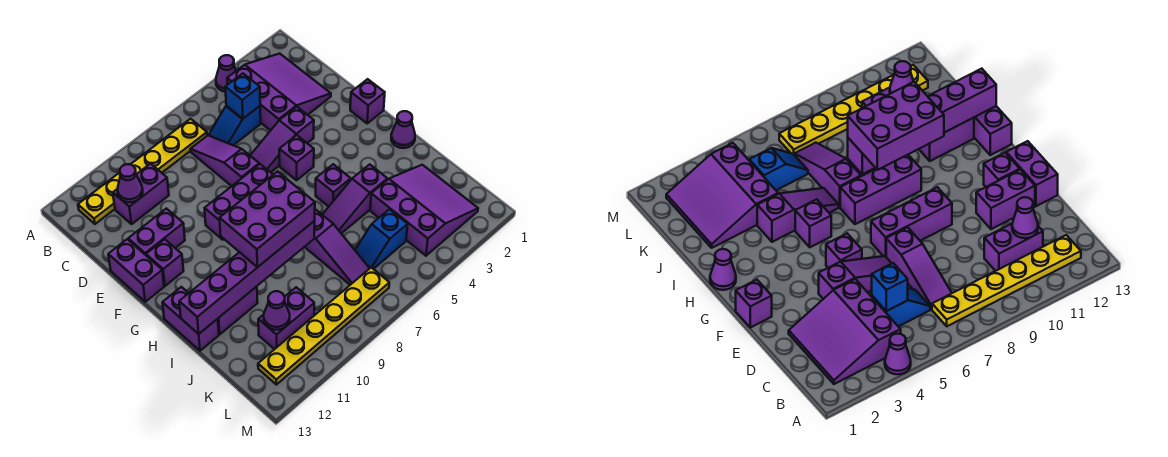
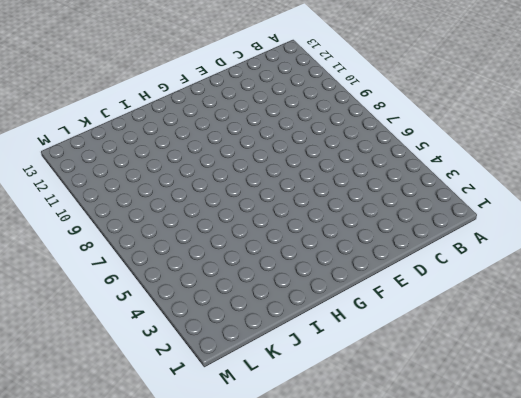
none -> purple 1x1 cone [216,55,236,92]
none -> purple 3x3 slope [227,54,331,131]
none -> yellow 1x6 plate [78,119,207,224]

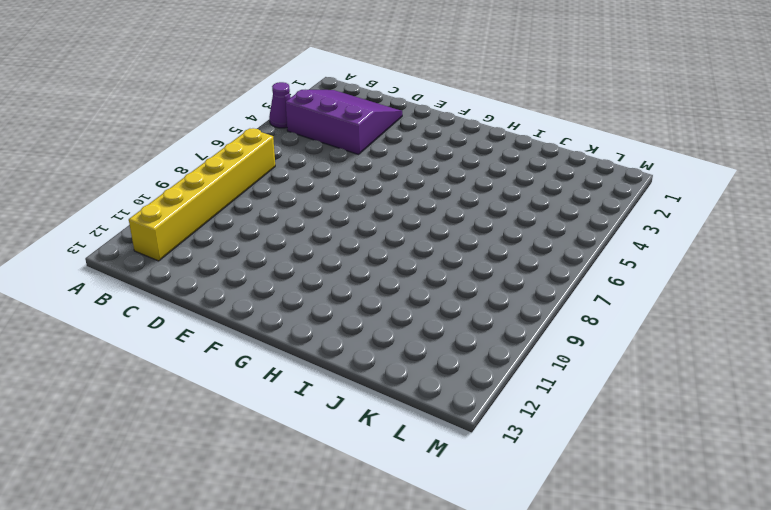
yellow 1x6 brick [129,128,275,261] -> yellow 1x6 plate [78,119,207,224]
none -> blue 1x2 slope [209,106,261,145]
none -> purple 1x3 slope [190,136,259,186]
none -> purple 1x2 brick [113,164,169,224]

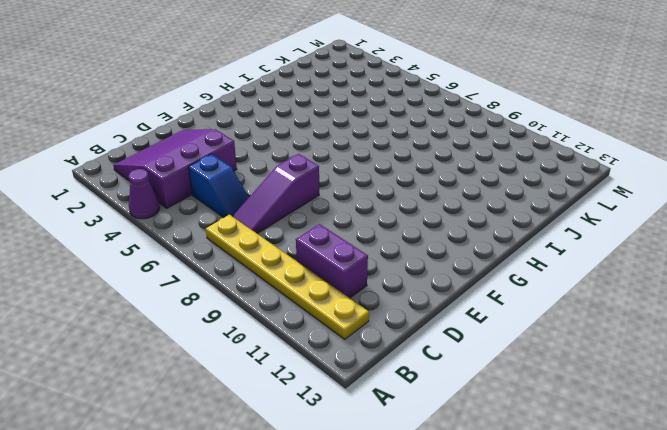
none -> purple 1x3 slope [250,107,314,172]
none -> purple 1x2 brick [128,209,185,255]
none -> purple 1x2 brick [108,239,164,302]

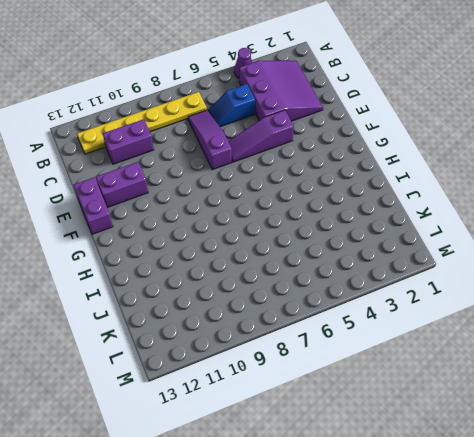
none -> purple 1x1 brick [350,79,385,123]
none -> purple 1x1 brick [279,135,314,180]
none -> purple 1x3 brick [205,164,273,240]

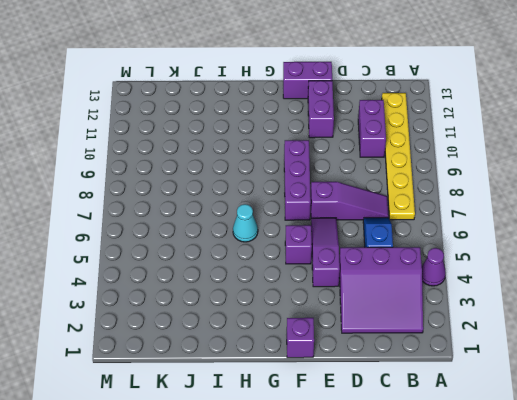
cyan 1x1 cone [233,204,258,242] -> none
none -> purple 1x1 brick [146,239,183,286]
none -> purple 1x1 cone [391,111,415,148]
none -> purple 1x1 brick [316,164,351,207]

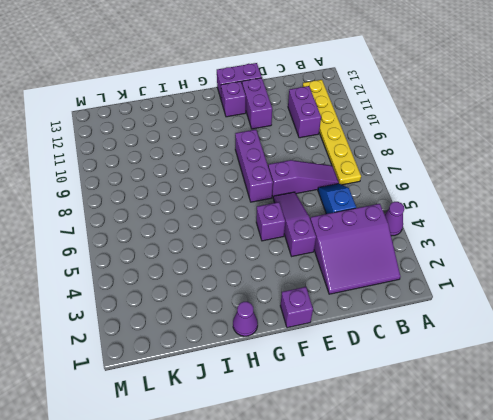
none -> purple 1x1 brick [316,164,351,207]
none -> purple 1x3 brick [840,155,921,224]
none -> purple 1x2 brick [162,287,219,351]

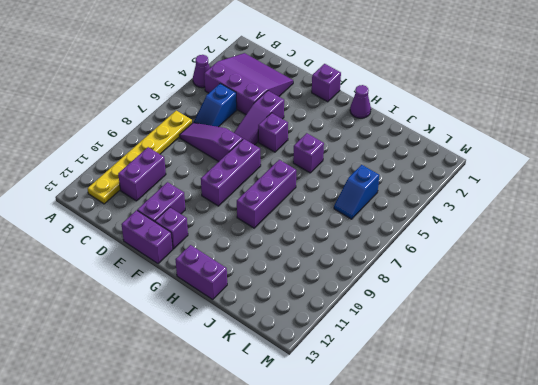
none -> purple 1x3 slope [322,164,387,233]
none -> purple 1x3 slope [305,209,370,285]
none -> purple 1x2 brick [218,287,258,334]

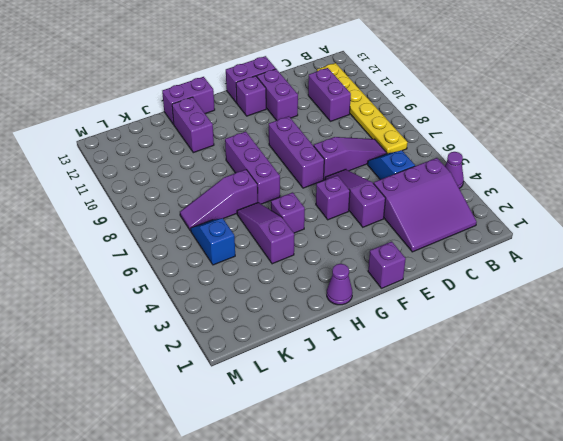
none -> purple 3x3 slope [370,165,478,256]
none -> purple 1x2 brick [258,287,314,349]
none -> yellow 1x6 plate [258,267,389,385]

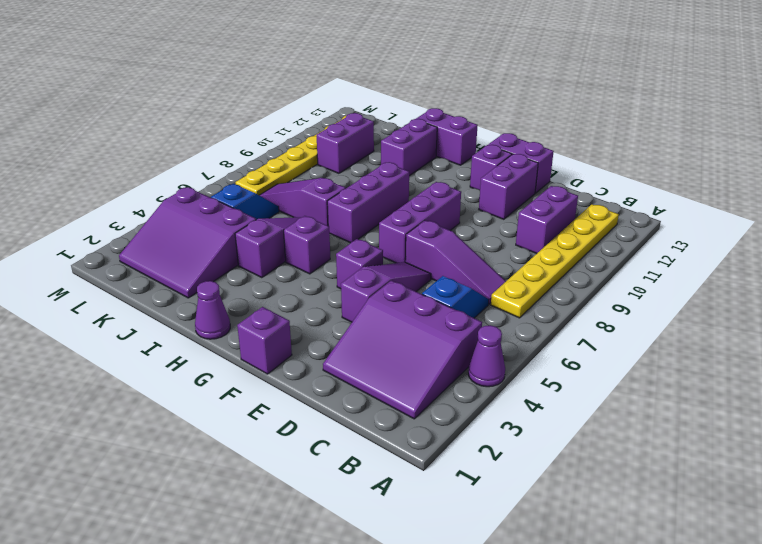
none -> blue 1x1 brick [225,74,260,119]
none -> purple 1x1 cone [118,164,143,202]
none -> purple 1x6 brick [179,221,315,334]

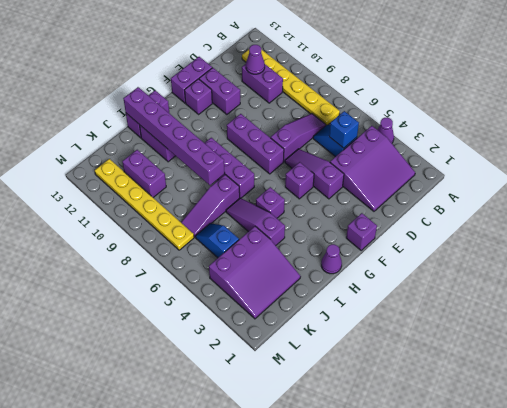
none -> purple 1x1 cone [264,291,290,330]
none -> purple 2x3 brick [220,172,315,267]

